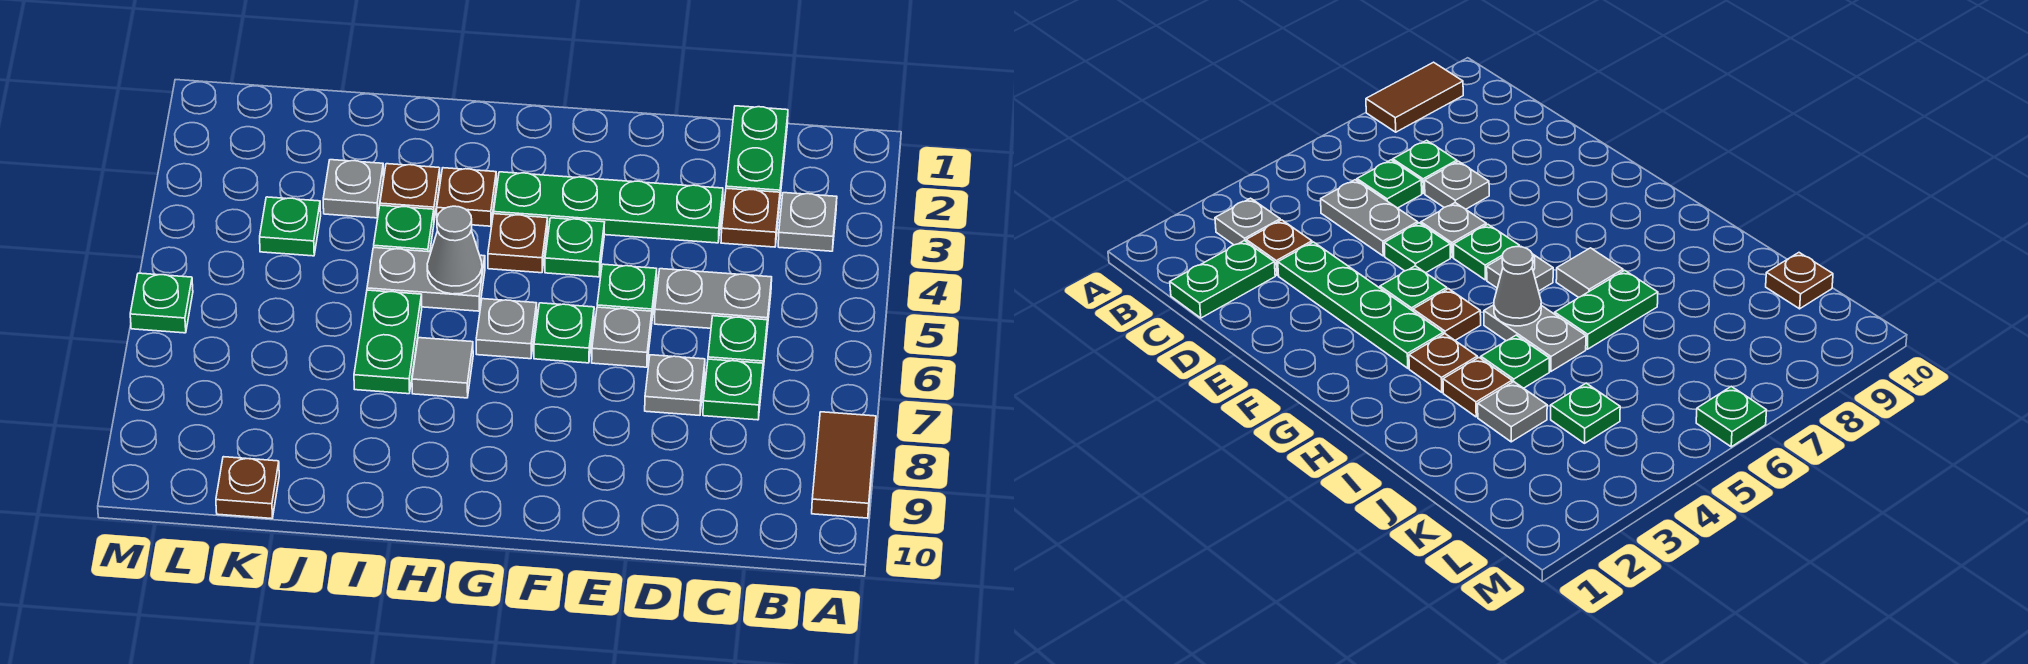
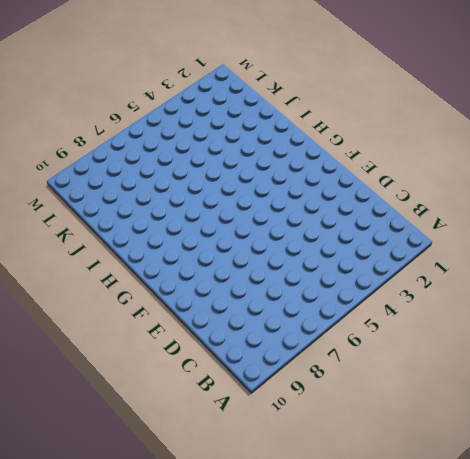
none -> brown 1x2 tile [812,412,876,518]
none -> grey 1x1 plate [778,193,837,251]
none -> green 1x2 plate [726,106,788,205]

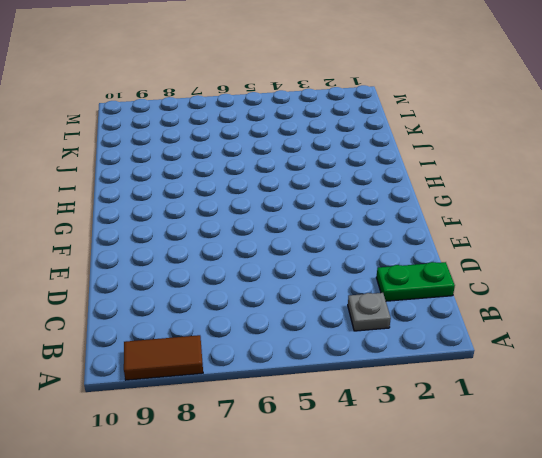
none -> brown 1x1 plate [721,188,780,247]
none -> grey 1x2 plate [655,269,772,328]
none -> green 1x1 plate [708,316,767,369]

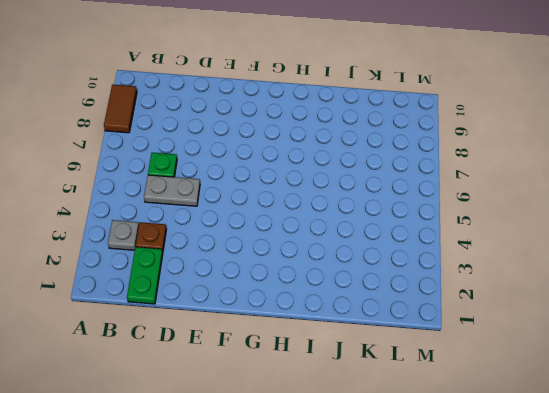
none -> green 1x1 plate [703,359,763,420]
none -> green 1x4 plate [494,172,723,243]
none -> grey 1x1 plate [645,355,705,415]

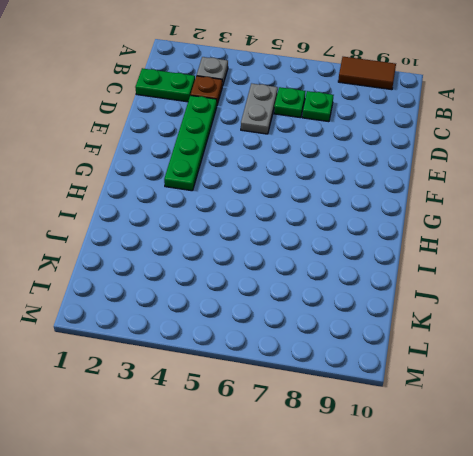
none -> grey 1x1 plate [645,355,705,415]
none -> green 1x1 plate [597,264,657,318]
none -> grey 1x1 plate [592,307,652,367]

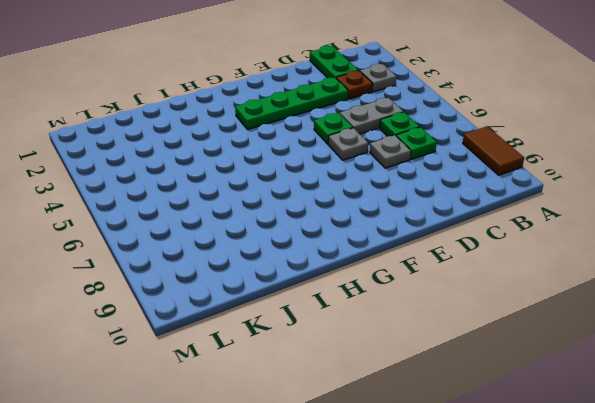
none -> green 1x1 plate [545,218,605,277]
none -> green 1x1 plate [534,303,594,363]
none -> brown 1x1 plate [488,214,548,273]

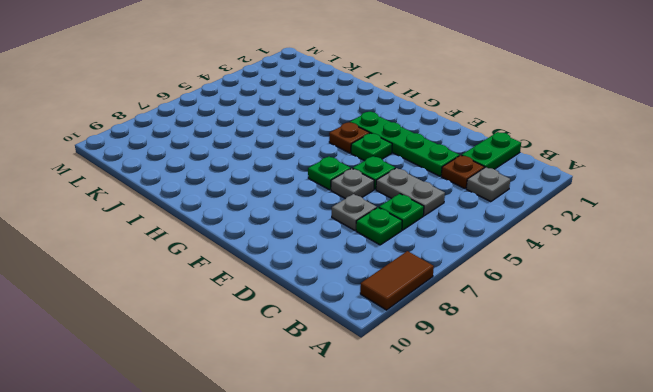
none -> grey 1x1 plate [476,299,537,359]
none -> brown 1x1 plate [437,168,496,226]
none -> grey 1x2 plate [367,248,485,311]

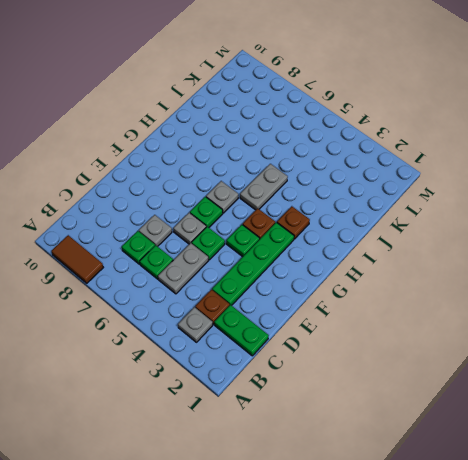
none -> grey 1x1 tile [412,338,473,398]
none -> brown 1x1 plate [380,164,440,220]
none -> green 1x1 plate [374,205,434,252]

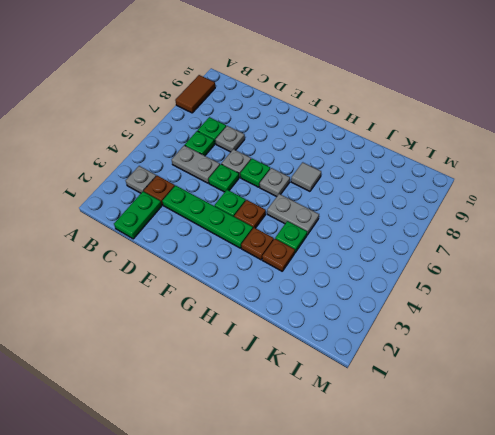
none -> green 1x2 plate [354,290,422,394]
none -> grey 1x1 plate [323,160,384,218]
none -> green 1x1 plate [260,197,321,256]

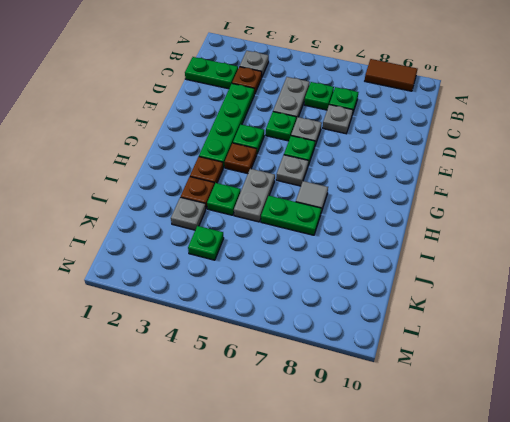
none -> brown 1x1 plate [216,457,279,519]
none -> green 1x1 plate [130,273,193,333]
none -> grey 1x1 cone [427,206,482,294]

